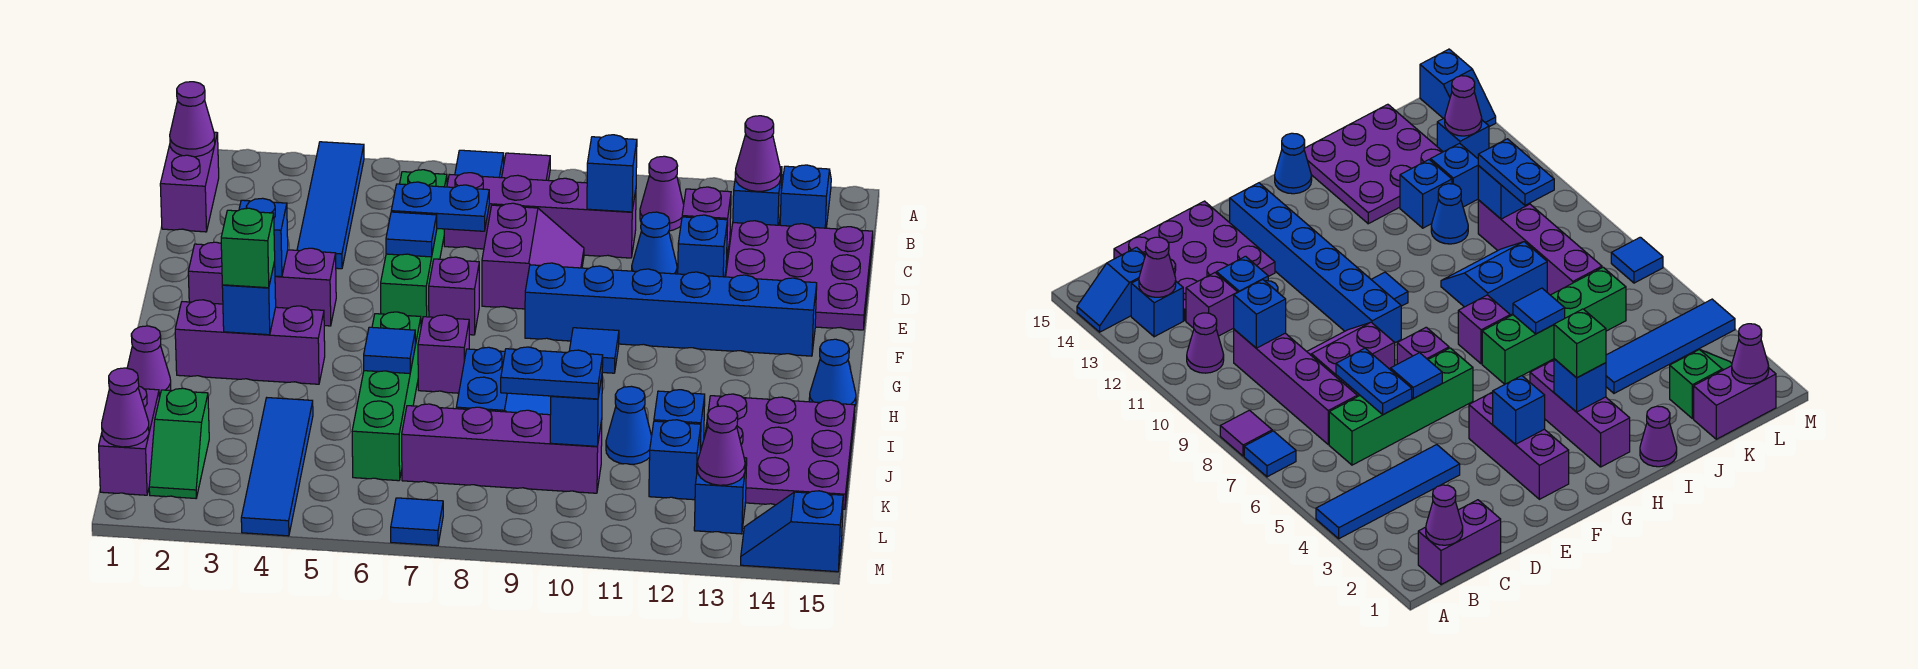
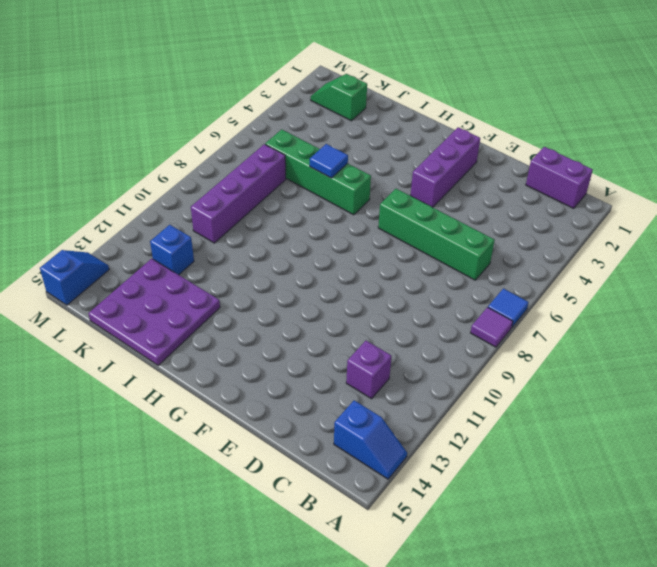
none -> blue 1x4 tile [297,142,364,269]
none -> purple 1x1 cone [640,156,684,231]
none -> blue 1x1 brick [733,167,782,225]
none -> purple 1x4 brick [444,173,636,258]

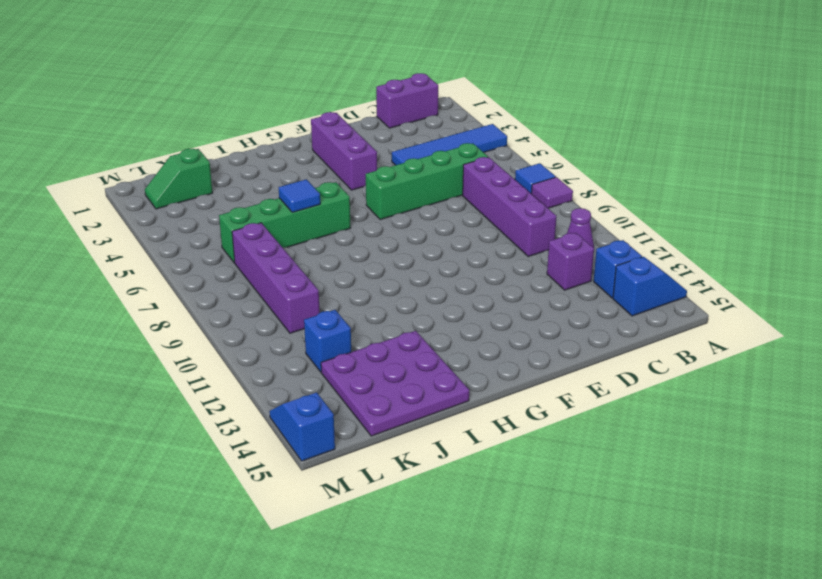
none -> purple 3x3 plate [726,221,873,330]
none -> purple 2x2 slope [482,203,584,309]
none -> blue 1x1 cone [632,212,677,274]
none -> blue 1x1 brick [678,215,727,277]

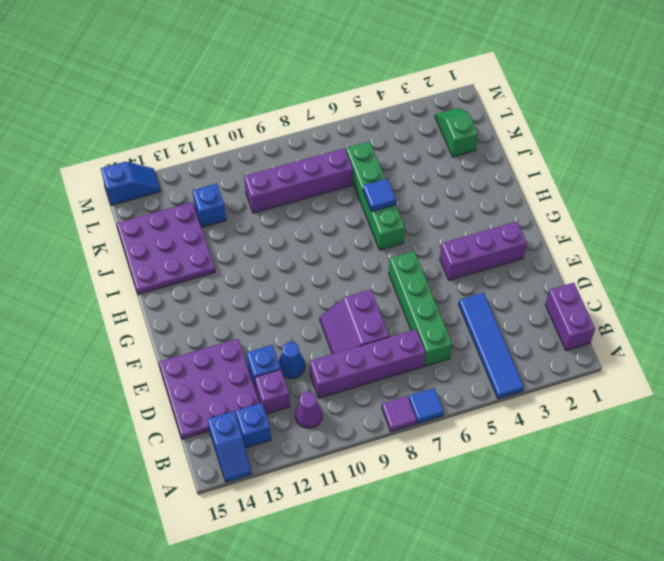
none -> purple 1x1 brick [429,257,479,335]
none -> blue 1x6 brick [525,263,817,356]
none -> blue 1x1 tile [569,328,619,373]
none -> purple 1x3 brick [175,300,325,384]

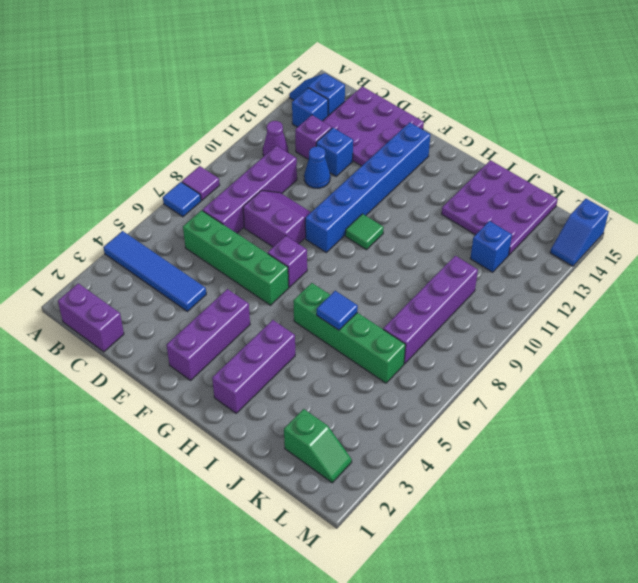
green 1x1 tile [345,214,384,250] -> blue 1x1 tile [569,328,619,373]
none -> purple 1x1 brick [418,315,469,393]
none -> blue 1x1 cone [809,339,856,405]
none -> purple 1x1 cone [127,326,171,398]
none -> blue 2x2 slope [456,347,551,415]

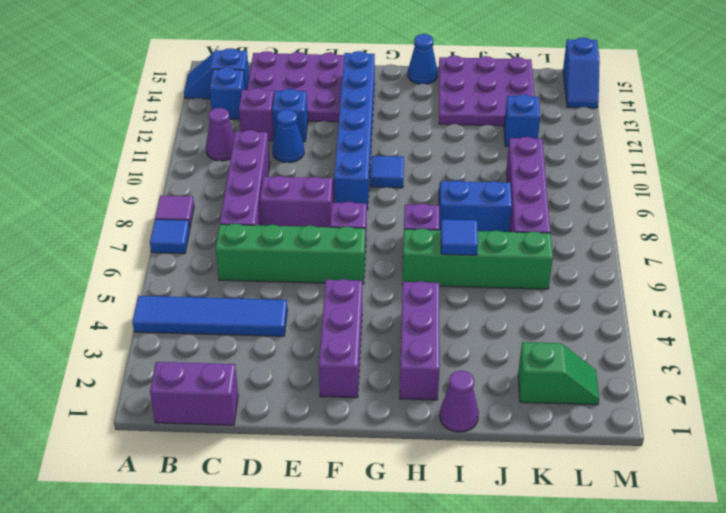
none -> blue 1x4 tile [241,398,313,536]
none -> blue 1x1 cone [606,386,652,464]
none -> blue 1x1 brick [654,390,705,451]
none -> purple 1x2 brick [99,387,159,495]

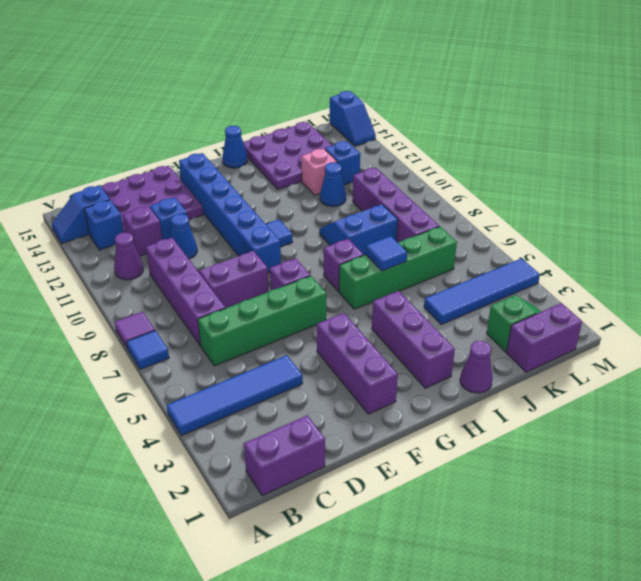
pink 1x1 brick [301,149,337,195] -> blue 1x1 brick [654,390,705,451]
none -> blue 1x1 brick [694,458,747,534]
none -> blue 1x1 tile [391,498,443,546]
none -> purple 1x1 cone [170,82,215,157]
none -> purple 1x1 cone [735,116,781,191]

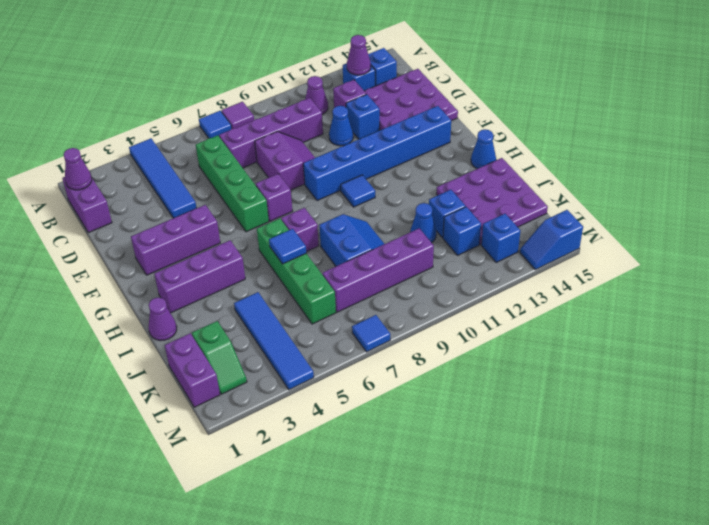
none -> blue 1x1 brick [587,135,637,212]
none -> blue 1x2 plate [391,182,489,231]
none -> blue 1x1 tile [386,212,437,257]
none -> blue 1x1 brick [239,198,288,277]

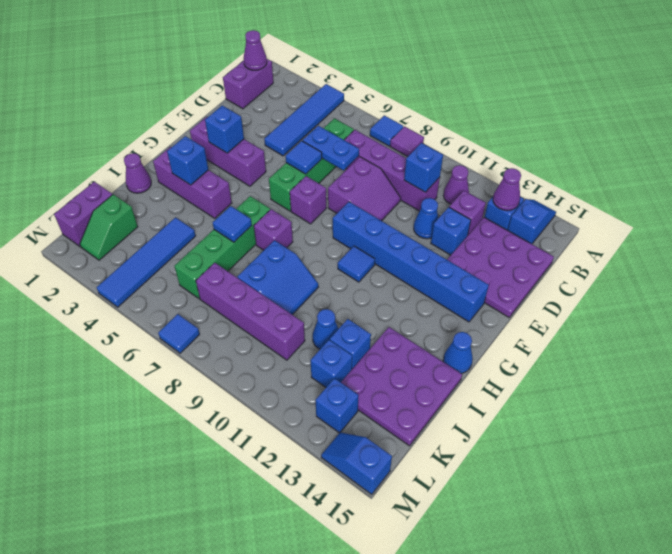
none -> blue 1x1 brick [550,377,602,446]
none -> purple 1x1 cone [102,368,149,447]
none -> purple 1x1 cone [697,406,745,485]
none -> green 1x1 brick [221,208,275,288]

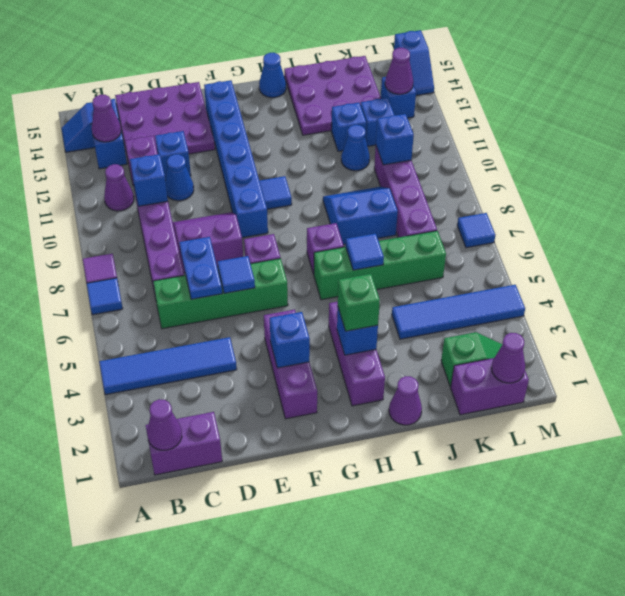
none -> blue 1x2 plate [501,347,603,399]

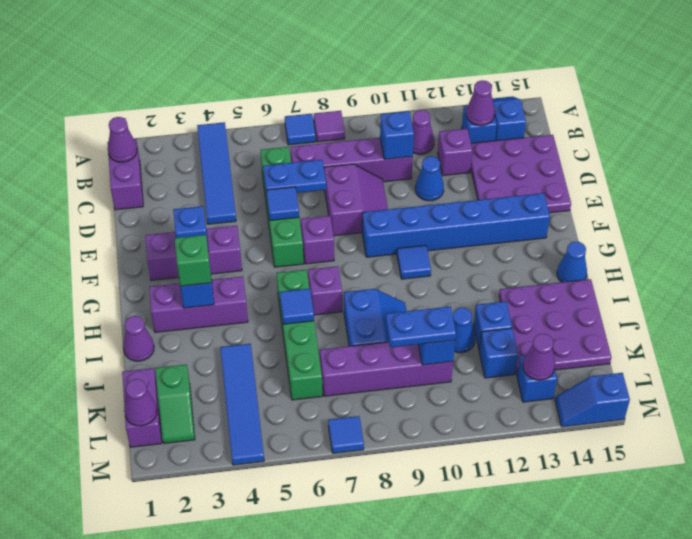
none -> blue 1x1 brick [678,215,727,277]

